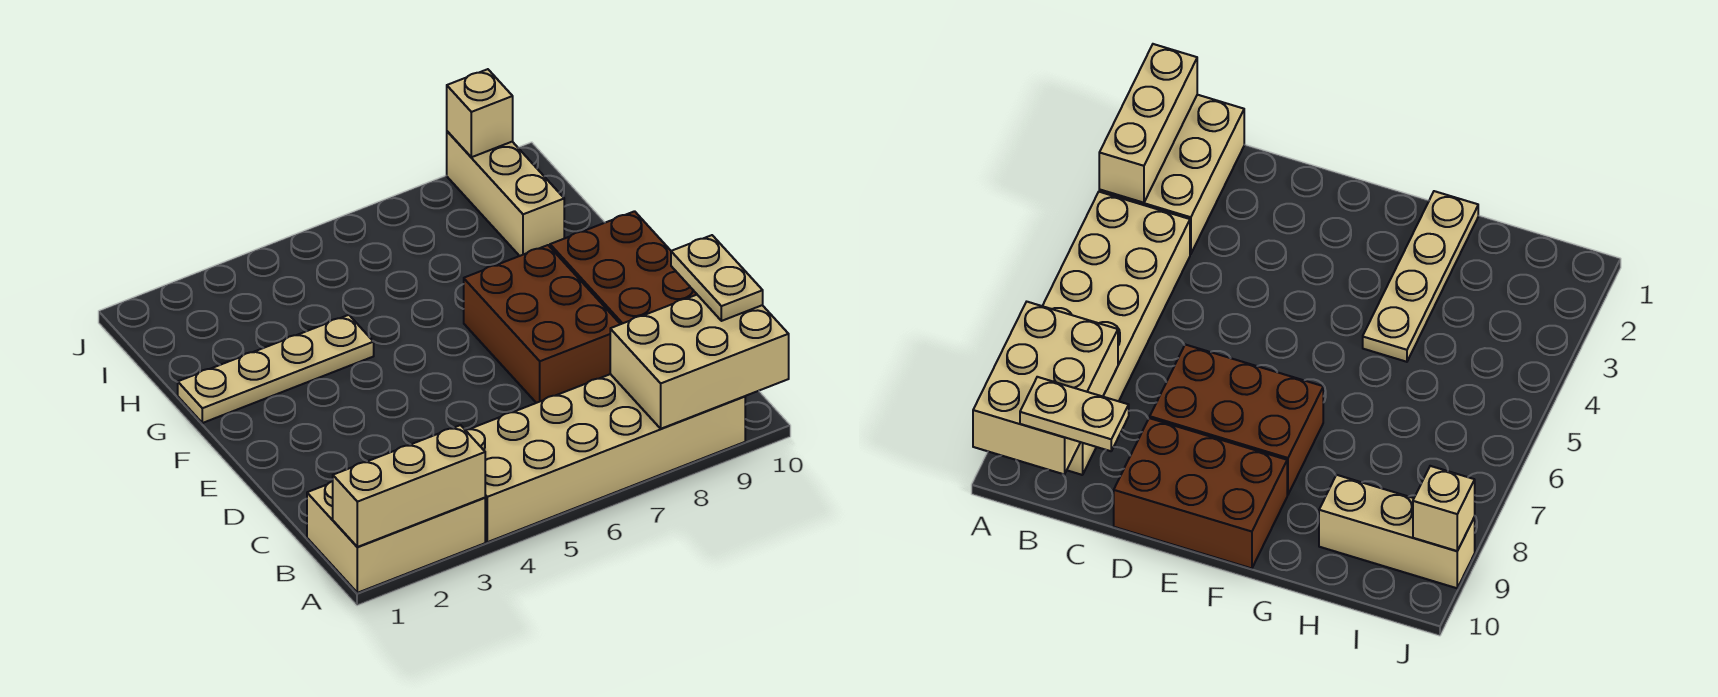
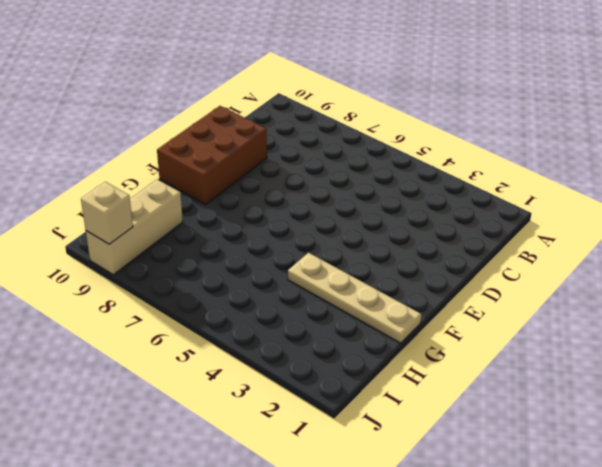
none -> tan 2x3 brick [307,481,485,593]
none -> tan 2x6 brick [466,374,745,542]

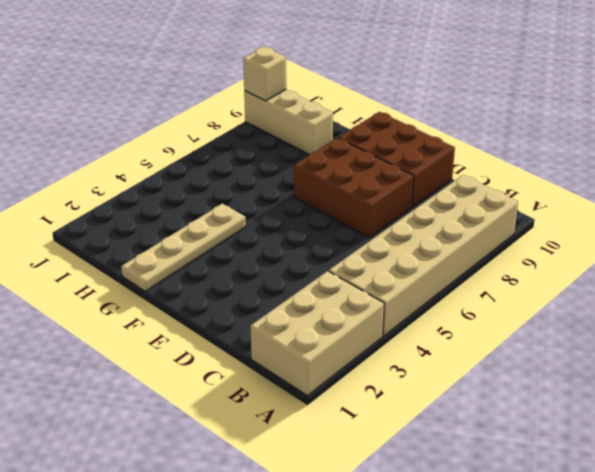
none -> tan 1x3 brick [333,425,485,547]
none -> tan 2x3 brick [610,295,789,429]

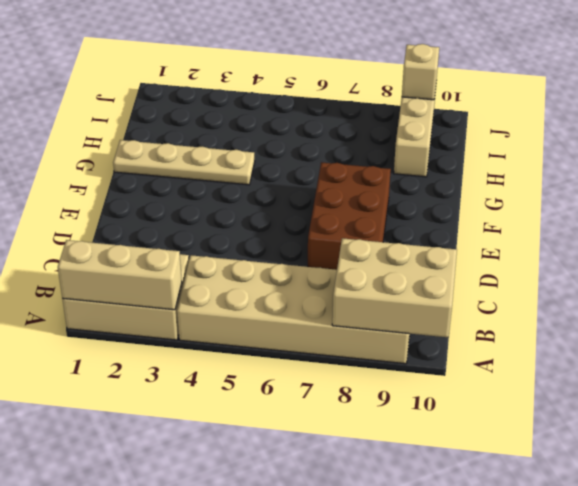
none -> brown 2x3 brick [550,211,697,324]
none -> tan 1x2 plate [671,235,763,321]

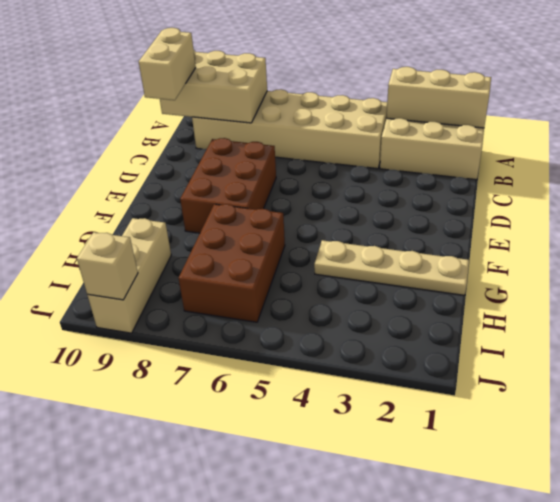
tan 1x2 brick [139,28,196,100] -> tan 1x2 plate [671,235,763,321]
brown 2x3 brick [178,204,285,322] -> brown 2x3 brick moved to [550,211,697,324]

